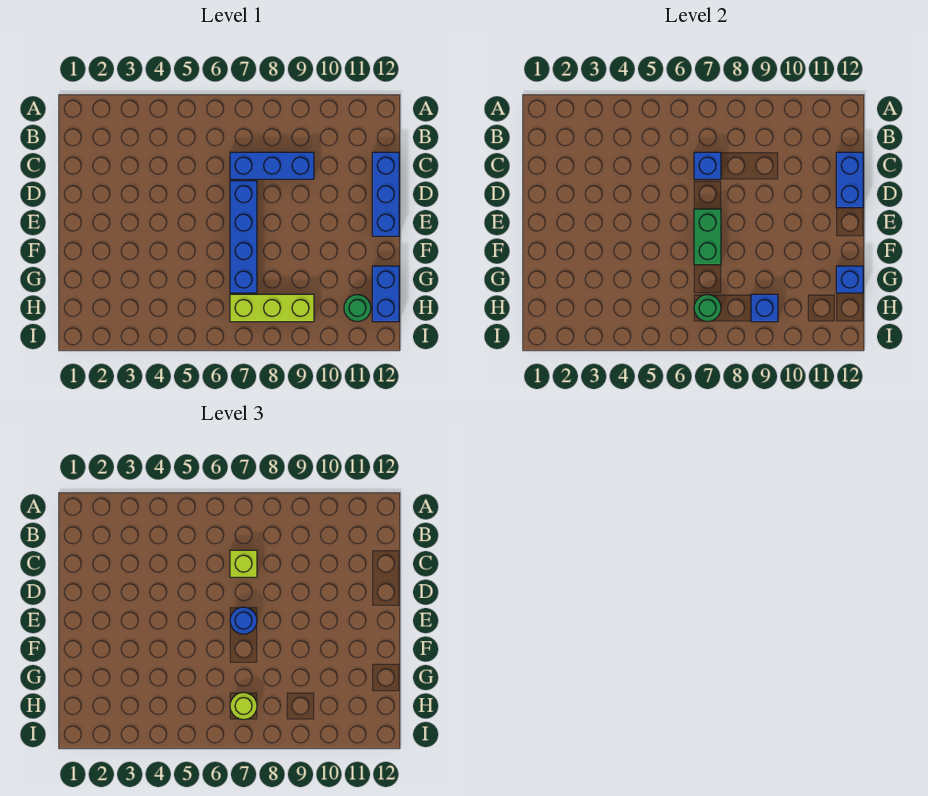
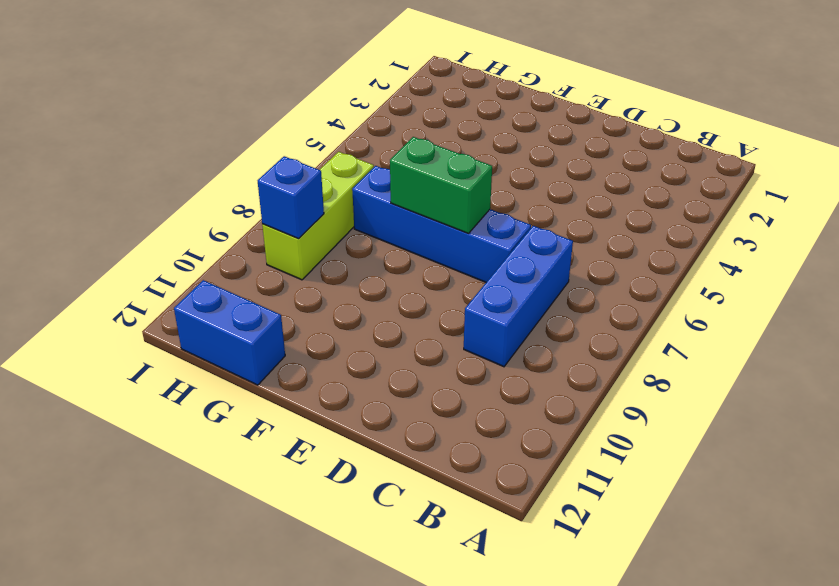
none -> blue 1x3 brick [372,152,399,236]
none -> green 1x1 round brick [344,295,371,322]
none -> blue 1x1 brick [694,152,721,179]

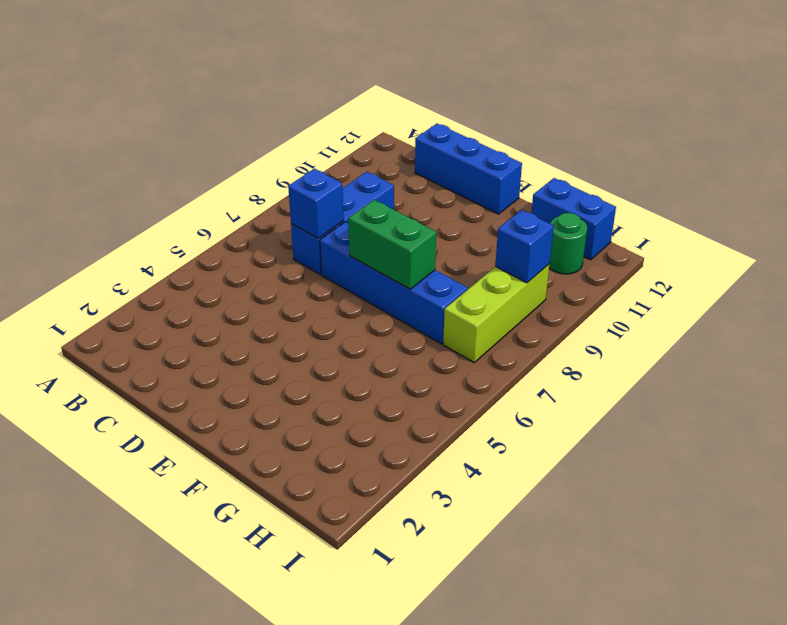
none -> blue 1x2 brick [836,152,863,208]
none -> blue 1x1 brick [836,266,863,293]
none -> green 1x1 round brick [694,295,721,322]

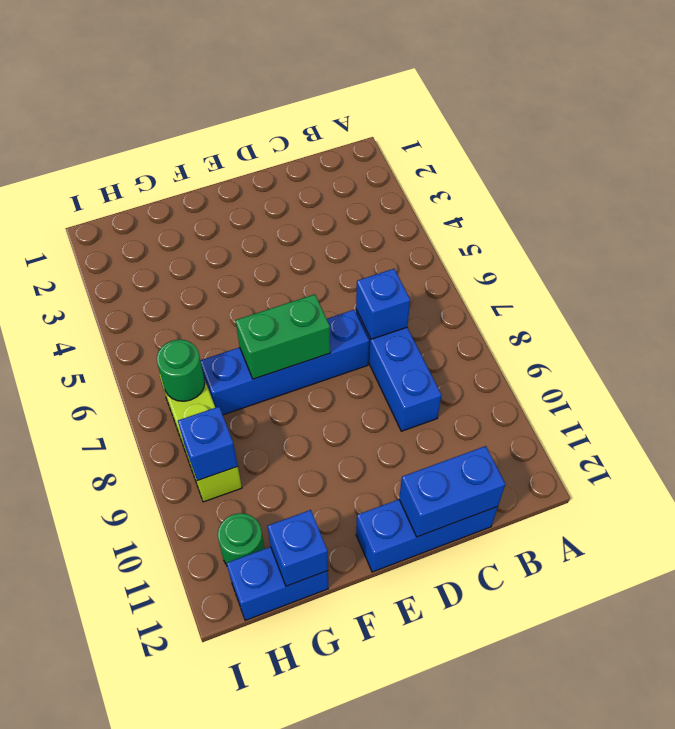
none -> lime 1x1 brick [230,550,257,577]
none -> blue 1x1 round brick [230,607,257,634]
none -> lime 1x1 round brick [230,693,257,720]

